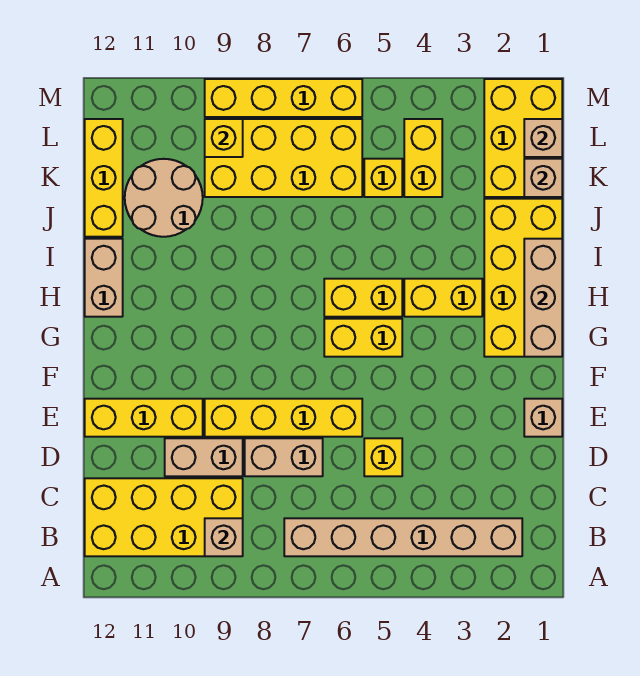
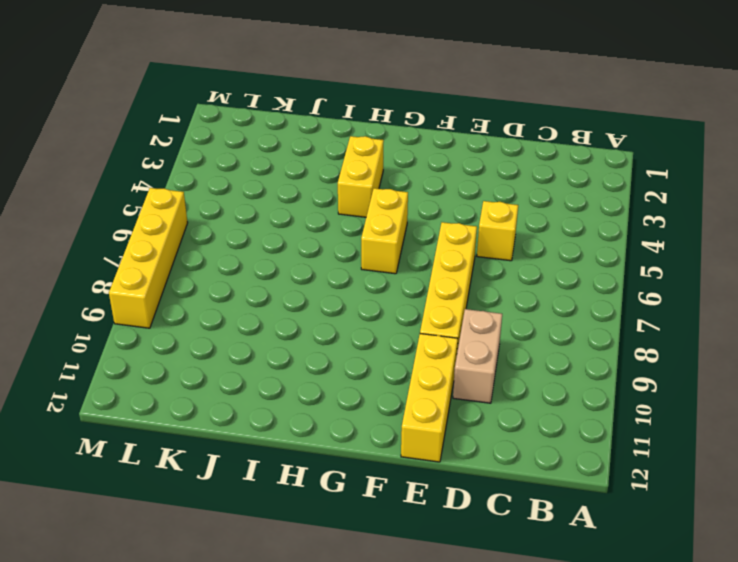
none -> tan 1x6 brick [284,518,522,556]
none -> yellow 2x4 brick [85,478,243,556]
none -> tan 1x2 brick [245,438,323,476]

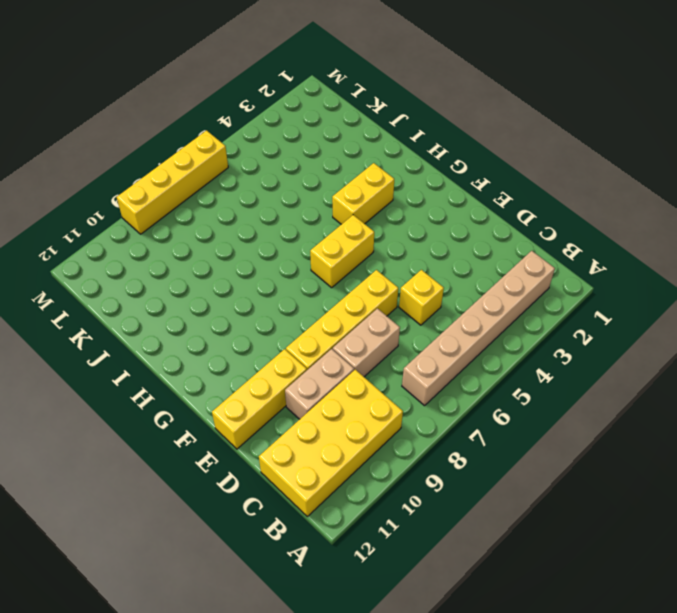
none -> tan 1x1 brick [524,399,562,437]
none -> yellow 2x4 brick [484,199,562,357]
none -> yellow 1x2 brick [324,279,402,317]

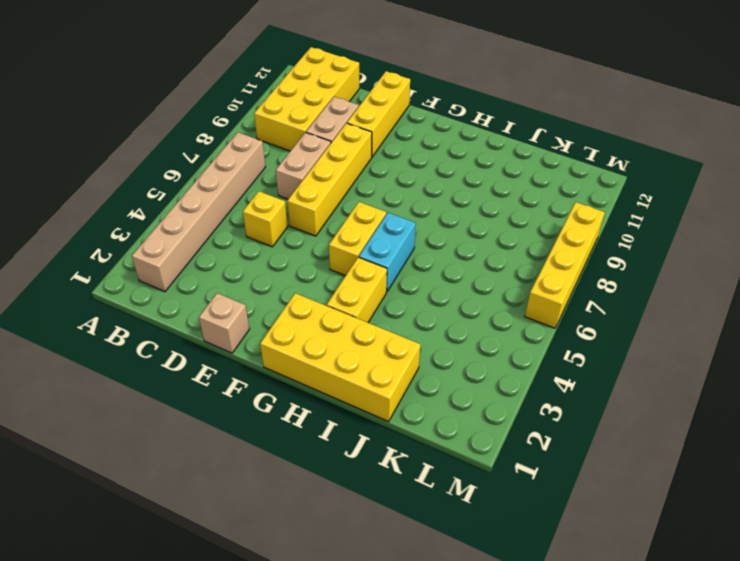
cyan 1x2 brick [359,213,416,292] -> yellow 1x2 brick [324,279,402,317]
none -> tan 1x2 brick [85,239,123,317]
none -> tan 2x2 round brick [125,159,203,237]
none -> yellow 1x3 brick [85,119,123,237]

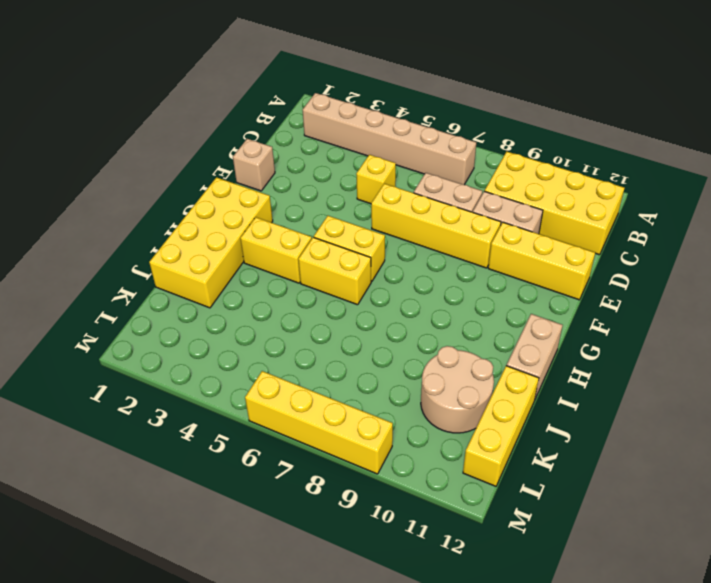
none -> yellow 2x3 brick [484,79,562,197]
none -> yellow 1x2 brick [404,119,442,197]
none -> yellow 1x1 brick [364,159,402,197]

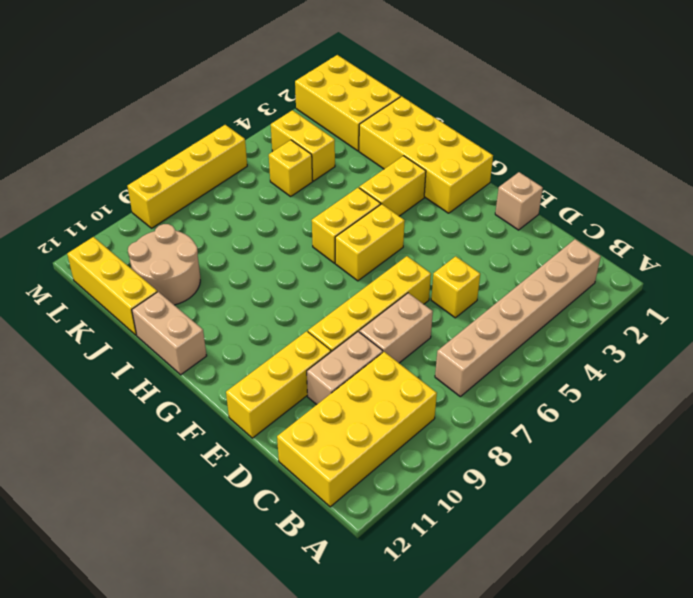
none -> yellow 2x4 brick [205,119,362,197]
none -> tan 1x1 brick [205,518,243,556]
none -> tan 1x3 brick [524,239,562,357]

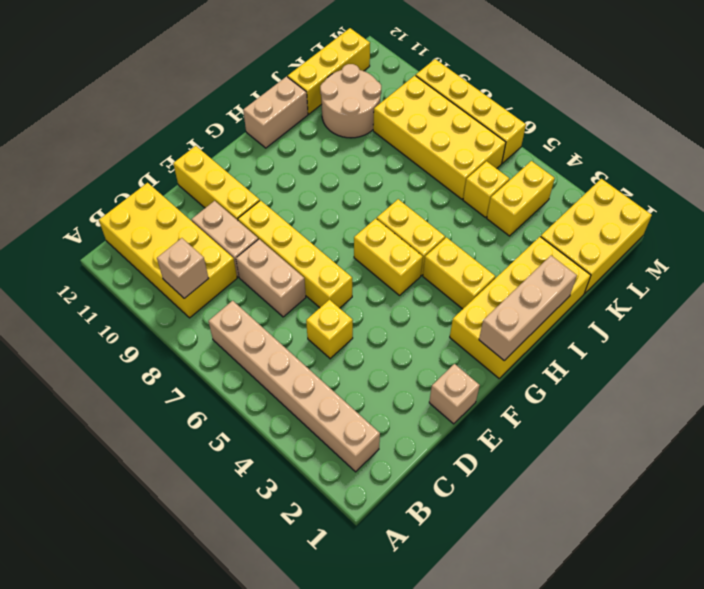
none -> tan 1x1 brick [524,159,562,197]
none -> tan 1x1 brick [524,119,562,157]
none -> yellow 1x1 brick [205,119,243,157]

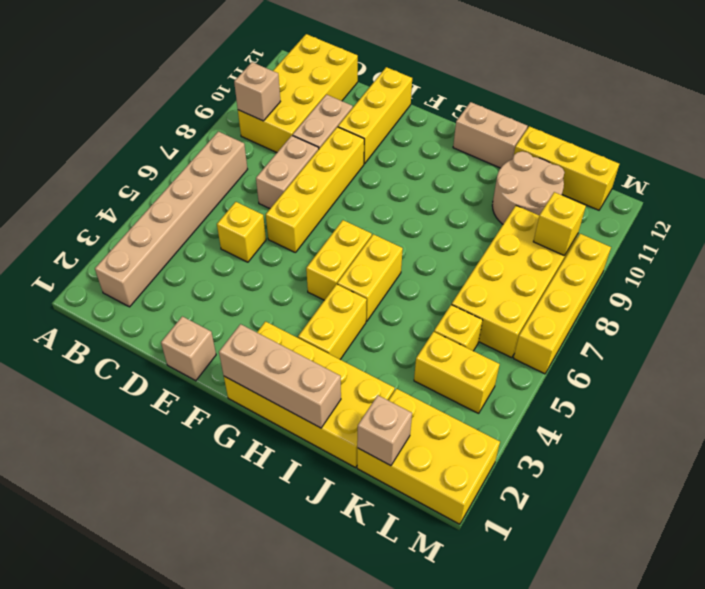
none -> tan 1x1 brick [524,119,562,157]

